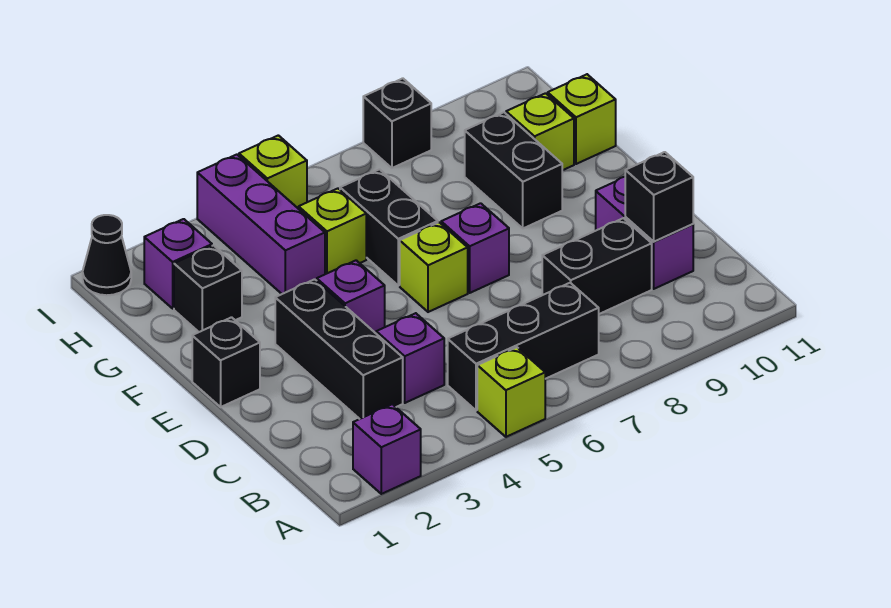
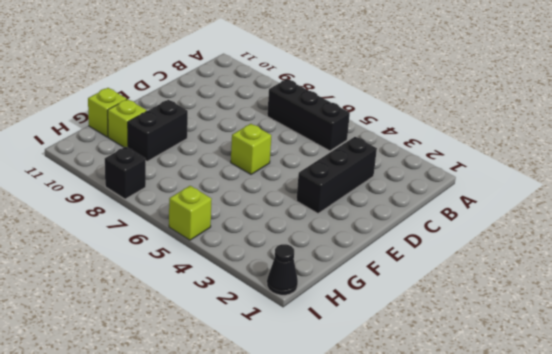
none -> purple 1x1 brick [353,404,421,494]
none -> lime 1x1 brick [477,347,545,437]
none -> purple 1x1 brick [376,313,444,403]

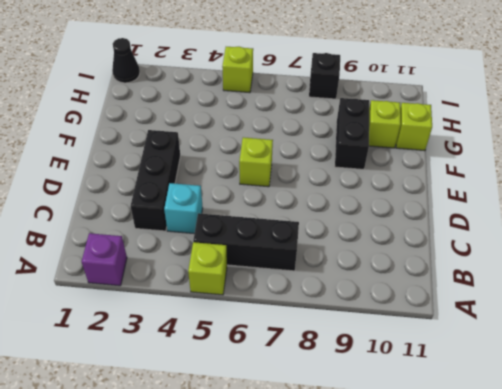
cyan 1x1 brick [164,183,203,234] -> purple 1x1 brick [376,313,444,403]
none -> black 1x2 brick [542,218,652,314]
none -> purple 1x2 brick [596,177,693,289]
none -> black 1x1 brick [192,317,260,407]

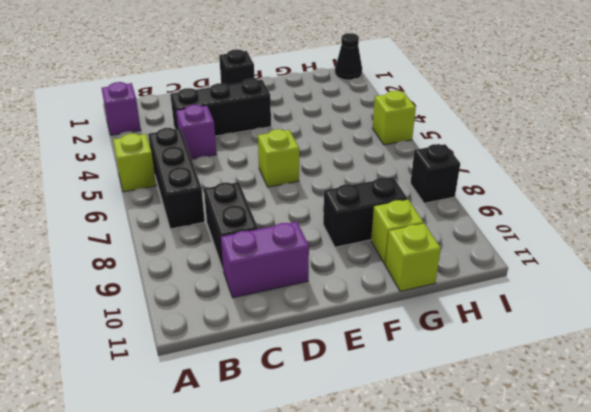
none -> purple 1x1 brick [317,260,385,333]
none -> purple 1x1 brick [441,203,509,293]
none -> black 1x2 brick [340,169,438,286]

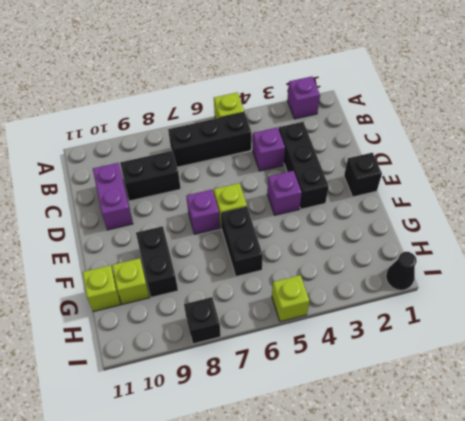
none -> black 1x1 brick [174,245,242,332]
none -> purple 1x3 brick [197,155,325,294]
none -> lime 1x1 brick [299,189,366,274]

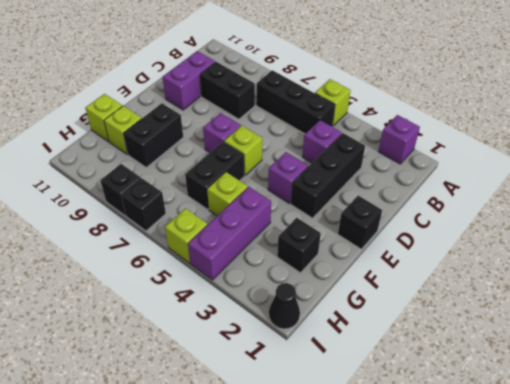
black 1x1 brick [121,178,166,231] -> black 1x1 brick moved to [625,152,693,242]
none -> purple 1x1 brick [144,219,212,308]

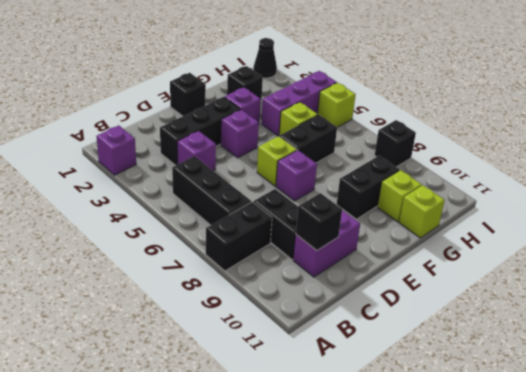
black 1x2 brick [206,202,272,271] -> none
purple 1x1 brick [225,87,261,123] -> purple 1x1 brick moved to [144,219,212,308]
none -> lime 1x1 brick [477,347,545,437]

